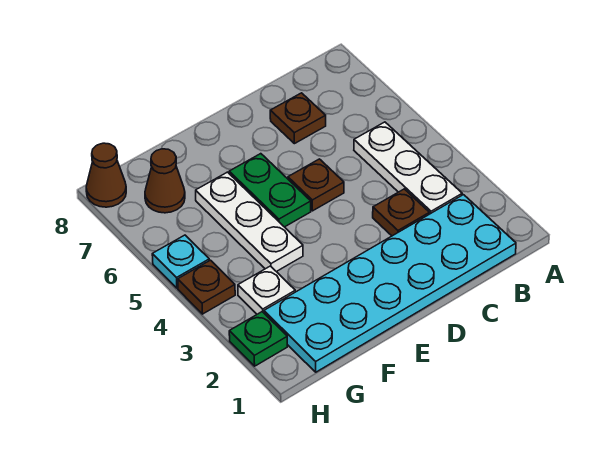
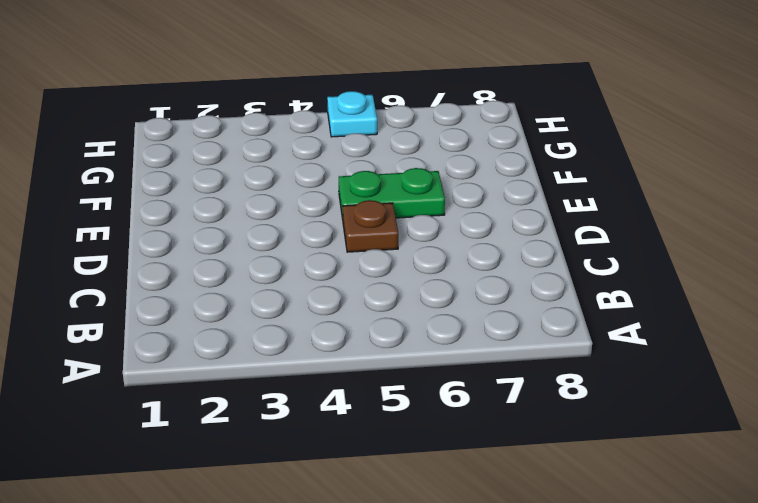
none -> cyan 2x6 plate [264,195,516,372]
none -> white 1x3 plate [354,122,462,214]
none -> brown 1x1 plate [373,189,429,236]

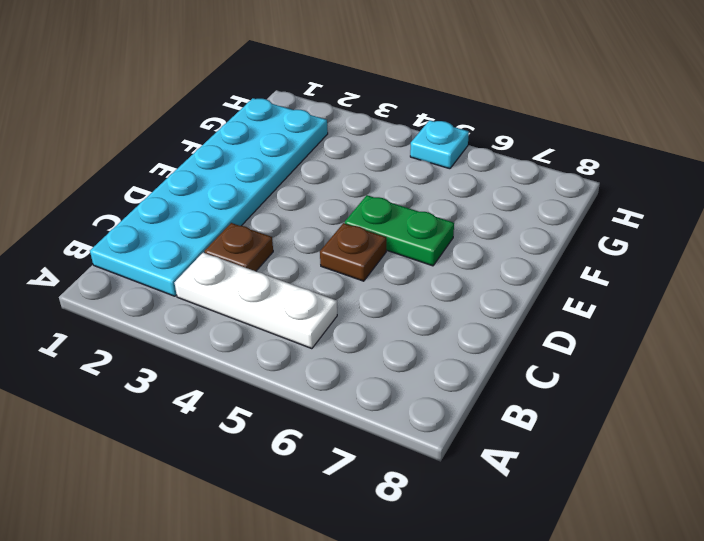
none -> brown 1x1 plate [270,93,326,144]
none -> white 1x3 plate [196,172,303,272]
none -> white 1x1 plate [238,266,295,314]

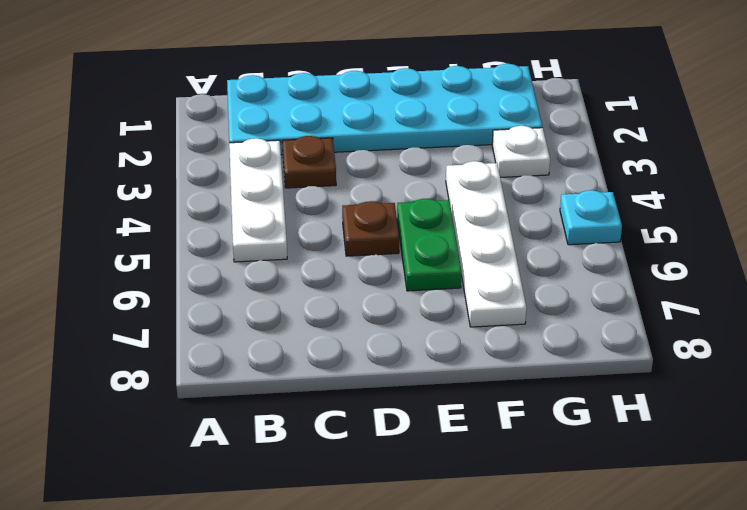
white 1x4 plate [446,161,527,327] -> white 1x3 plate [196,172,303,272]
none -> brown 1x1 plate [270,93,326,144]
none -> brown 1x1 cone [145,149,185,213]
none -> green 1x1 plate [229,312,287,366]

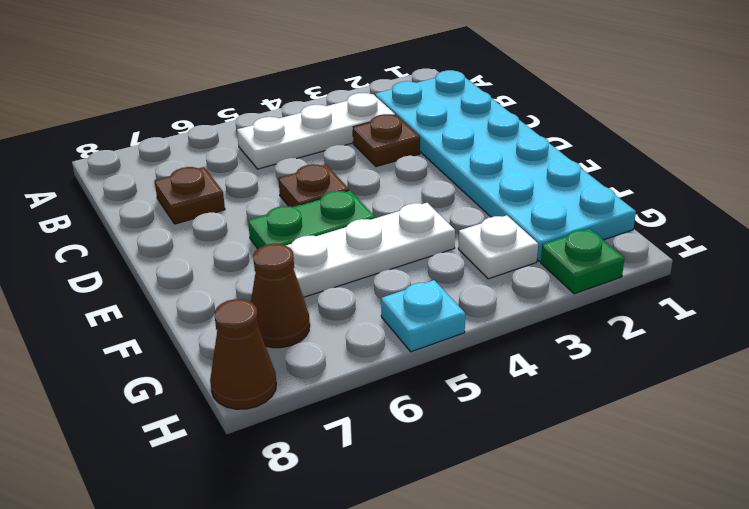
none -> brown 1x1 plate [178,260,235,314]

